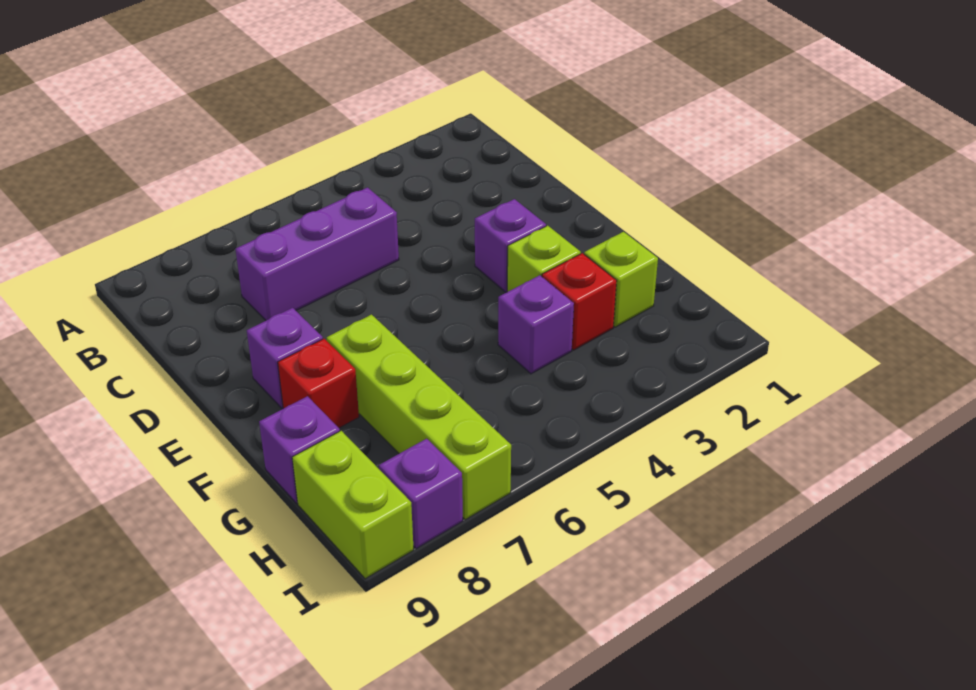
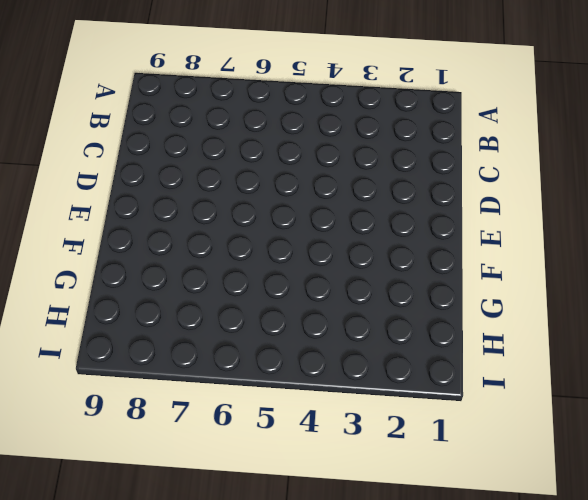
none -> purple 1x3 brick [236,188,399,320]
none -> purple 1x1 brick [475,199,546,292]
none -> purple 1x1 brick [247,308,323,409]

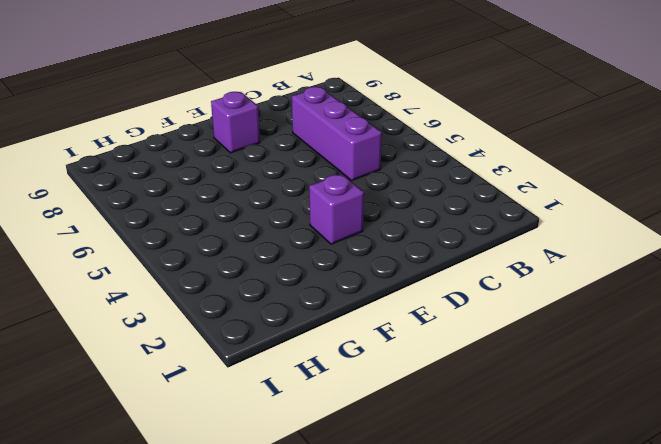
none -> lime 1x1 brick [507,226,581,292]
none -> lime 1x4 brick [327,315,511,520]
none -> red 1x1 brick [278,339,359,428]

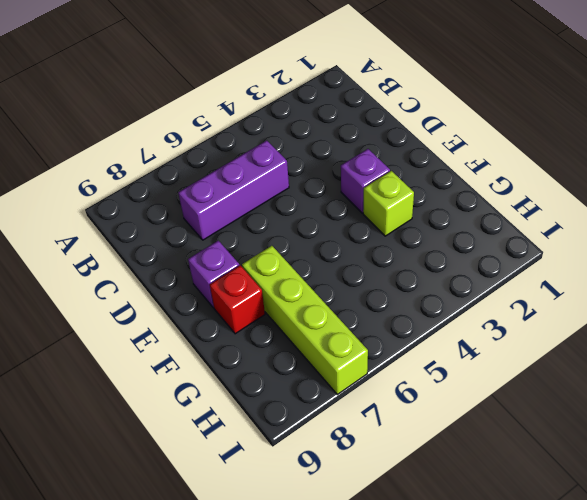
none -> lime 1x1 brick [584,232,658,327]
none -> red 1x1 brick [542,253,617,350]
none -> purple 1x1 brick [498,275,574,374]

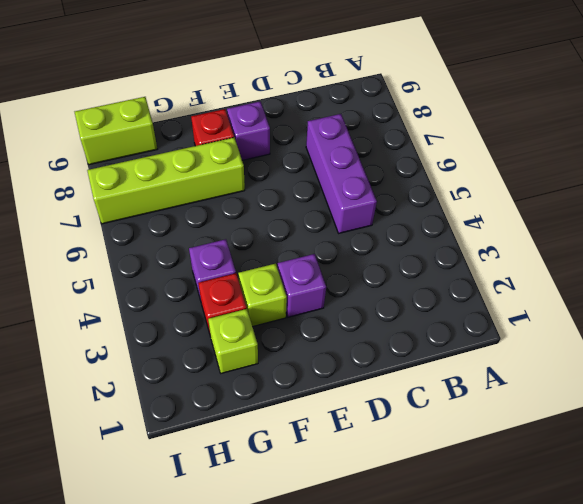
none -> purple 1x1 brick [259,396,340,503]
none -> purple 1x1 brick [379,439,463,549]

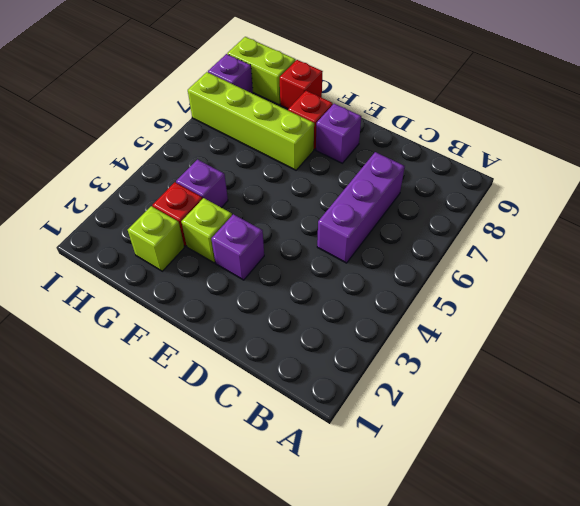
red 1x1 brick [280,60,323,109] -> purple 1x1 brick [259,396,340,503]

